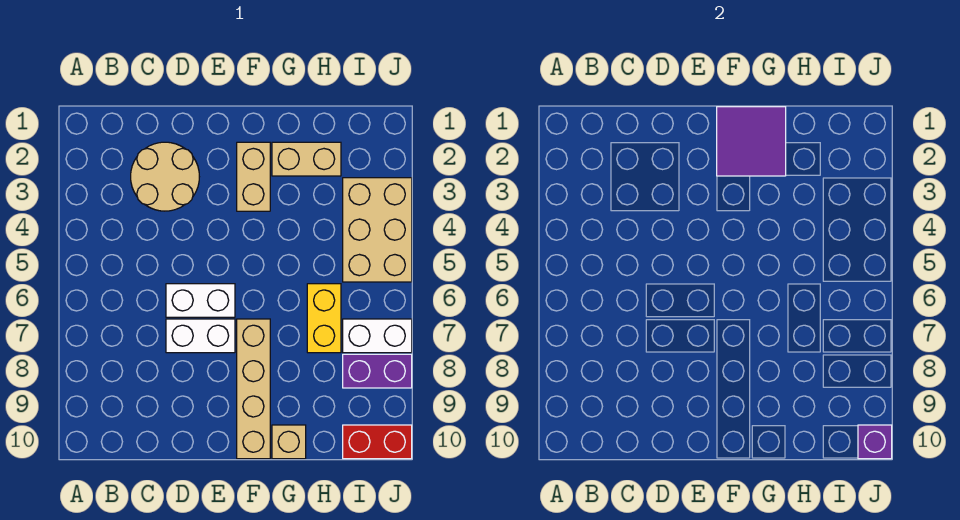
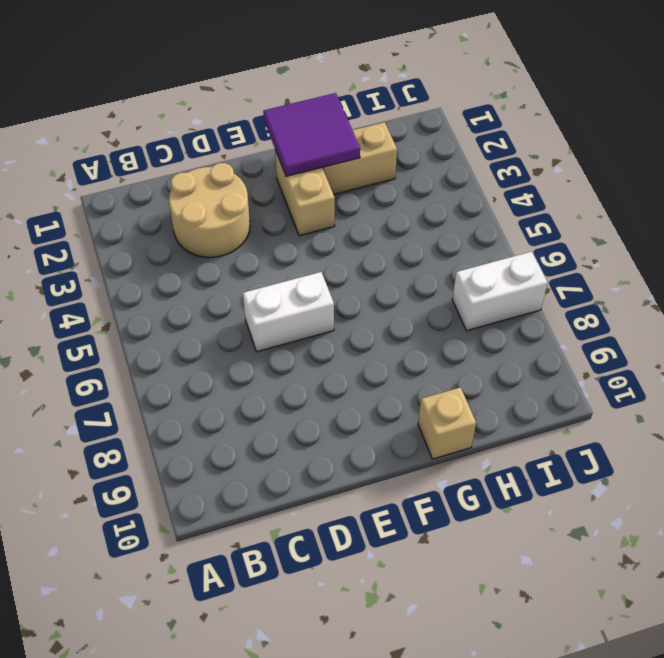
none -> white 1x2 brick [166,319,235,353]
none -> tan 1x4 brick [237,319,270,459]
none -> yellow 1x2 brick [307,284,341,353]

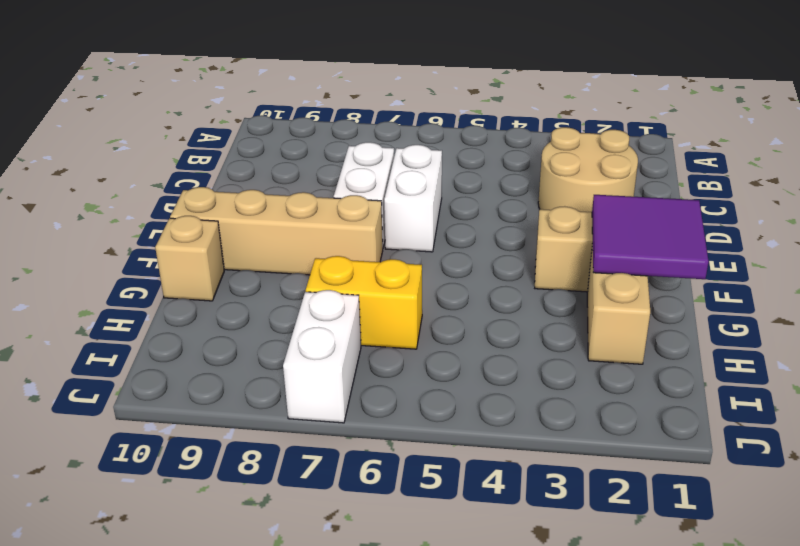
none -> tan 2x3 brick [343,178,412,282]
none -> purple 1x2 brick [343,354,412,388]
none -> red 1x2 brick [343,425,412,459]

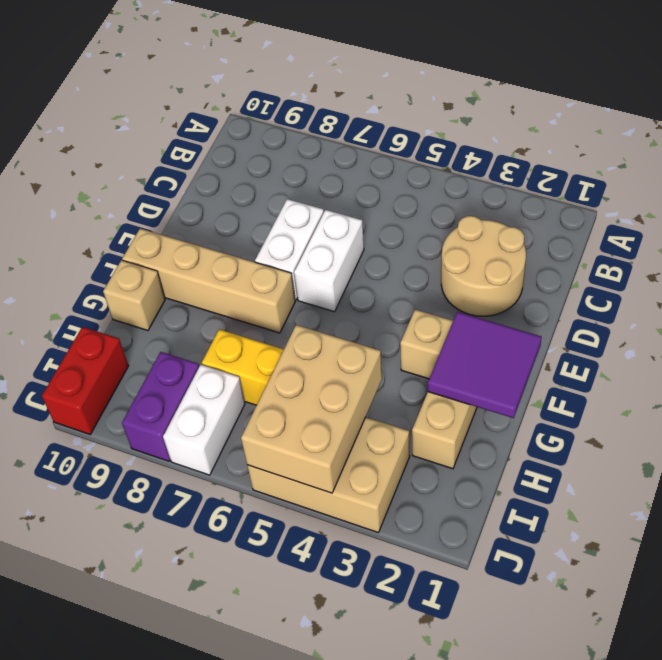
tan 2x3 brick [241,325,382,493] -> none
none -> purple 1x1 brick [858,425,892,459]

